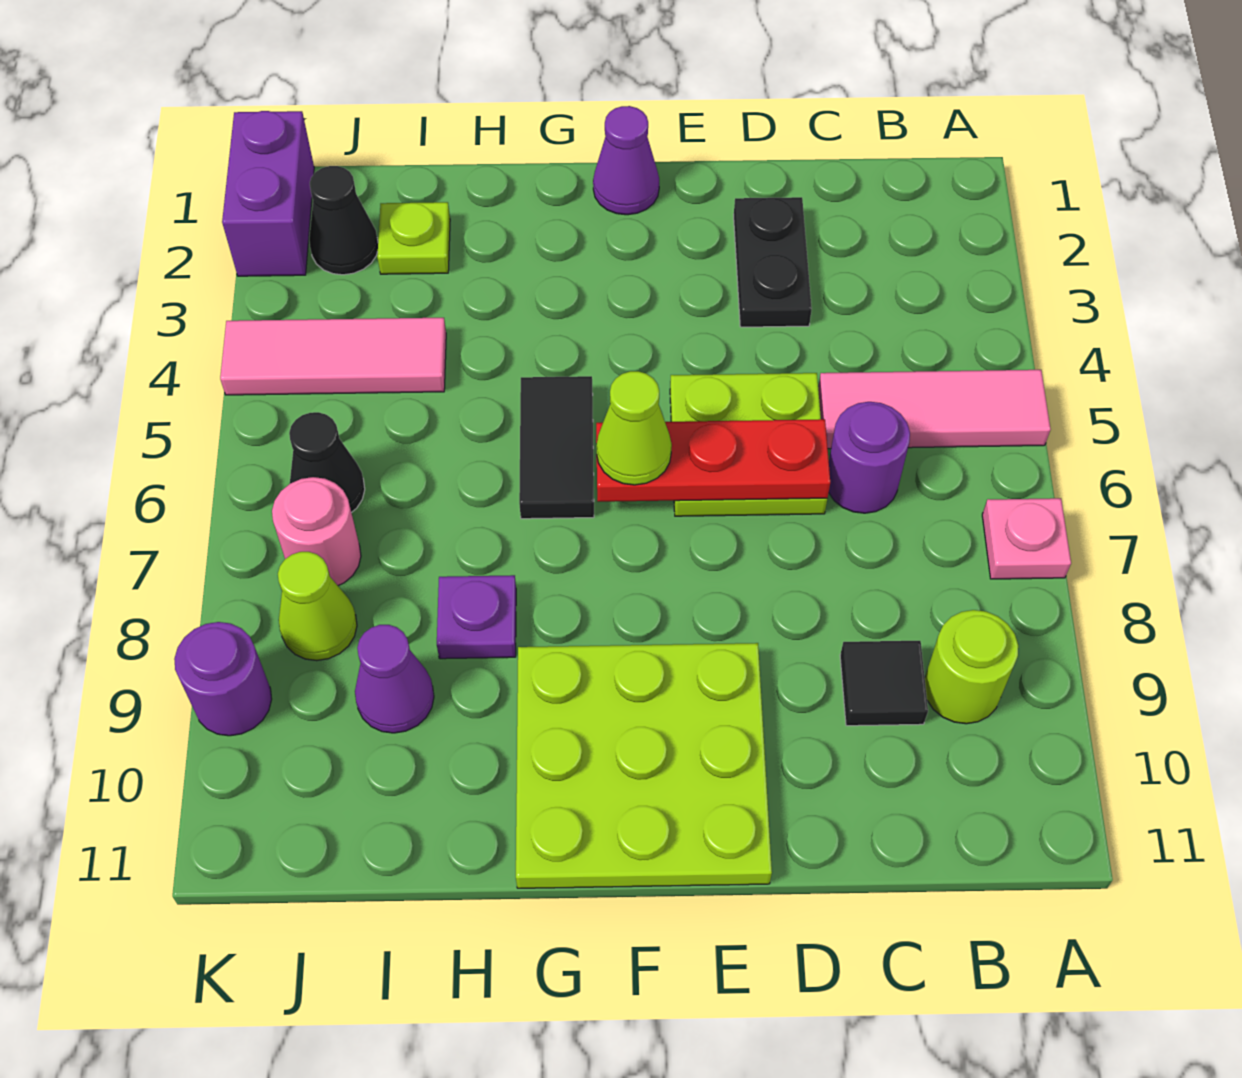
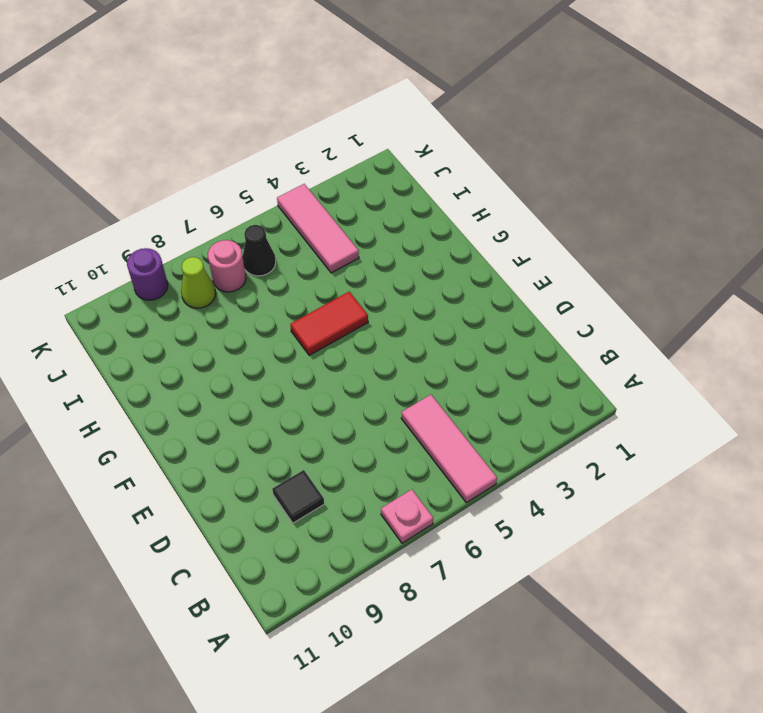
red 1x2 tile [290,292,368,355] -> black 1x2 tile [519,376,594,519]
none -> lime 1x1 round brick [925,610,1018,724]
none -> purple 1x1 round brick [829,402,910,513]
none -> black 1x2 plate [734,197,812,327]

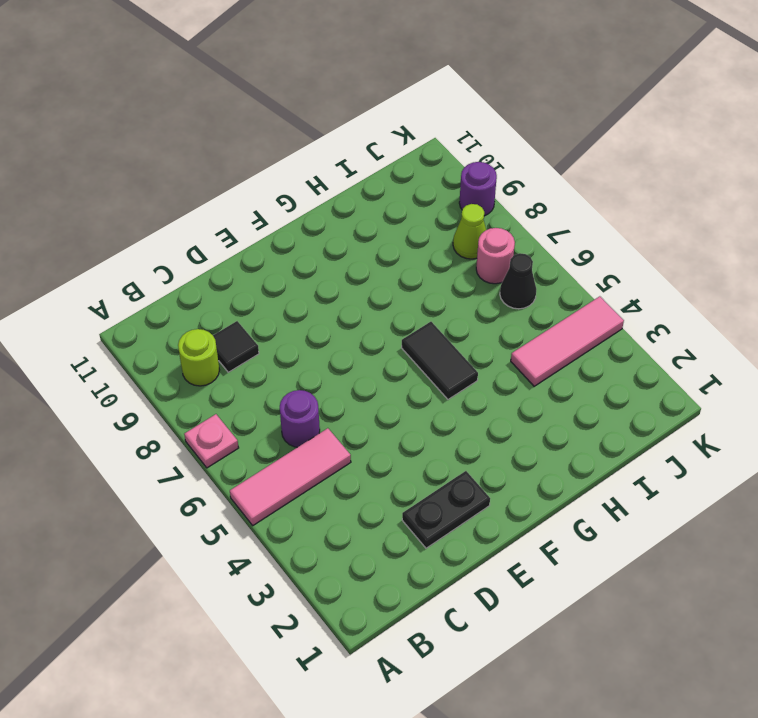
black 1x2 plate [402,471,490,548] -> black 1x2 plate turned to [734,197,812,327]
none -> lime 2x2 plate [670,373,827,516]
none -> lime 3x3 plate [516,643,772,888]
none -> purple 1x1 cone [593,106,659,215]

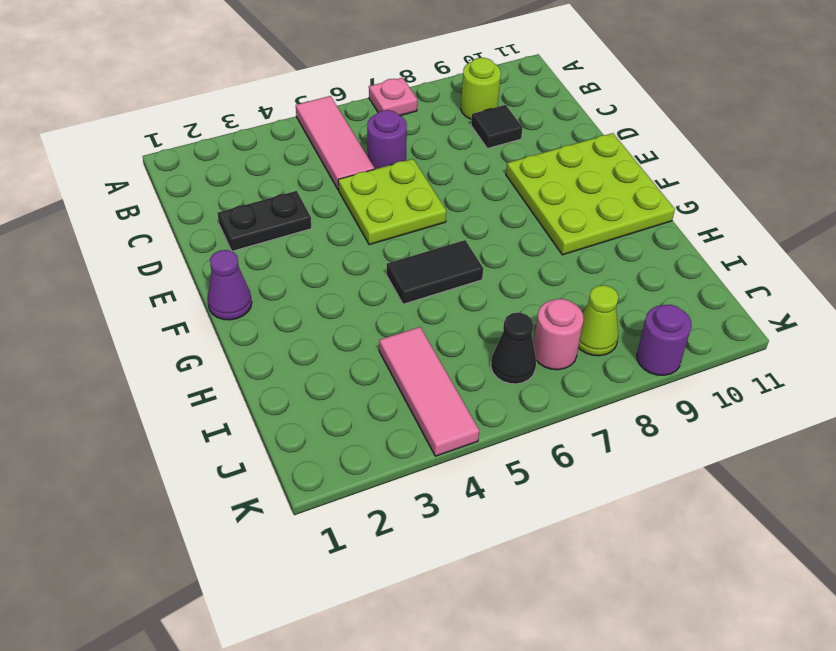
none -> purple 1x1 plate [437,575,516,659]
none -> lime 1x1 plate [377,202,450,274]
none -> purple 1x1 cone [355,625,434,733]

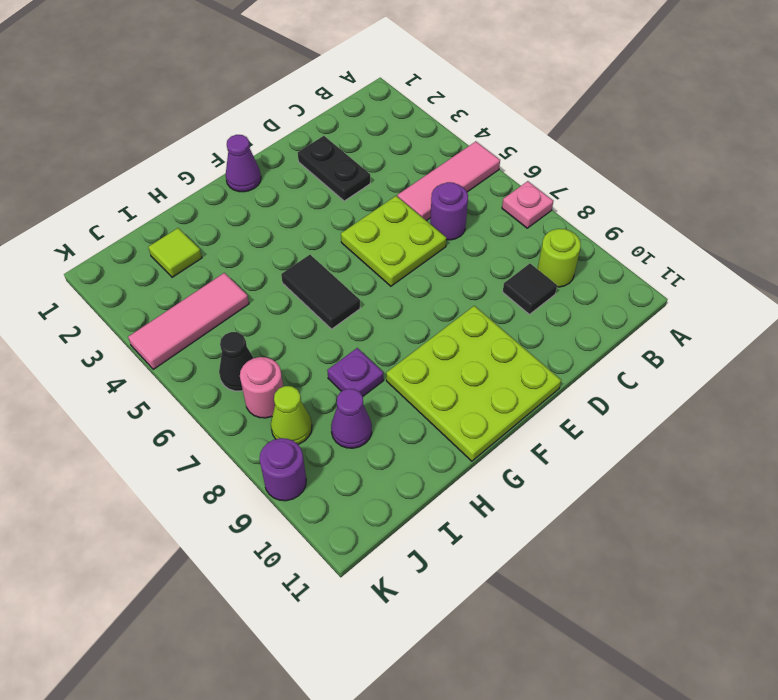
lime 1x1 tile [148,228,202,277] -> lime 1x1 plate [377,202,450,274]
none -> black 1x1 cone [309,166,378,275]
none -> purple 1x2 brick [222,111,314,276]
none -> red 1x3 plate [596,419,830,502]

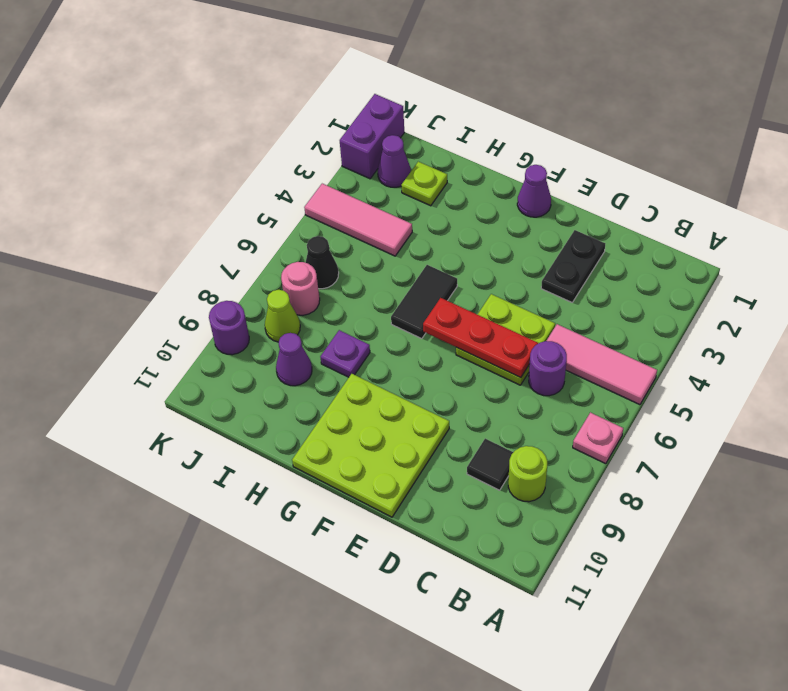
purple 1x1 cone [378,135,411,187] -> black 1x1 cone [309,166,378,275]
none -> lime 1x1 cone [596,371,672,485]

